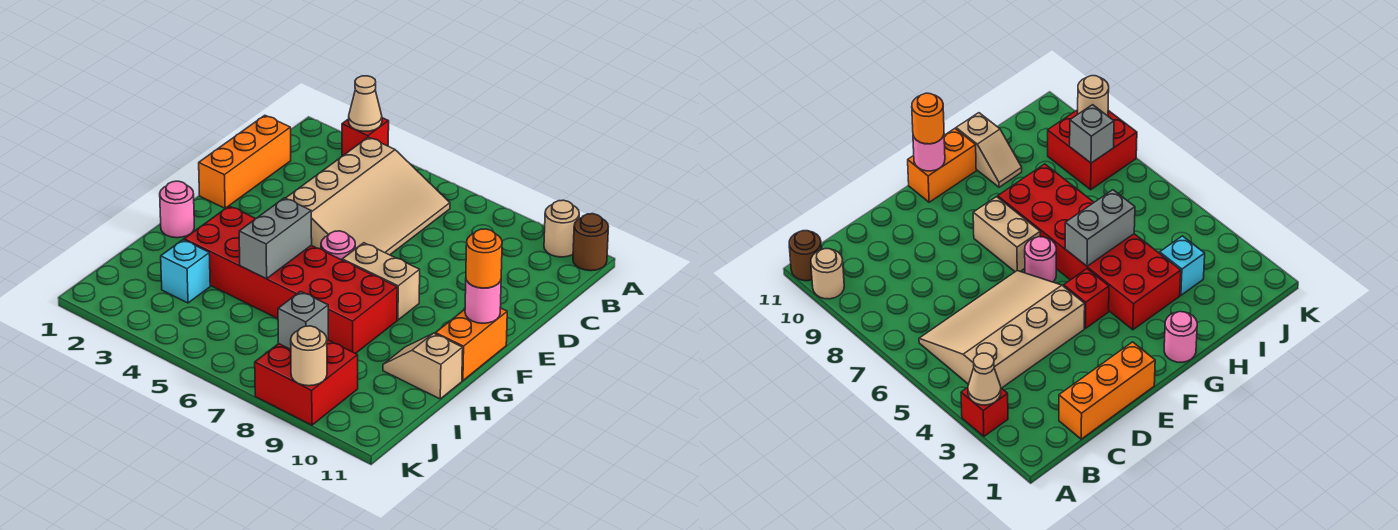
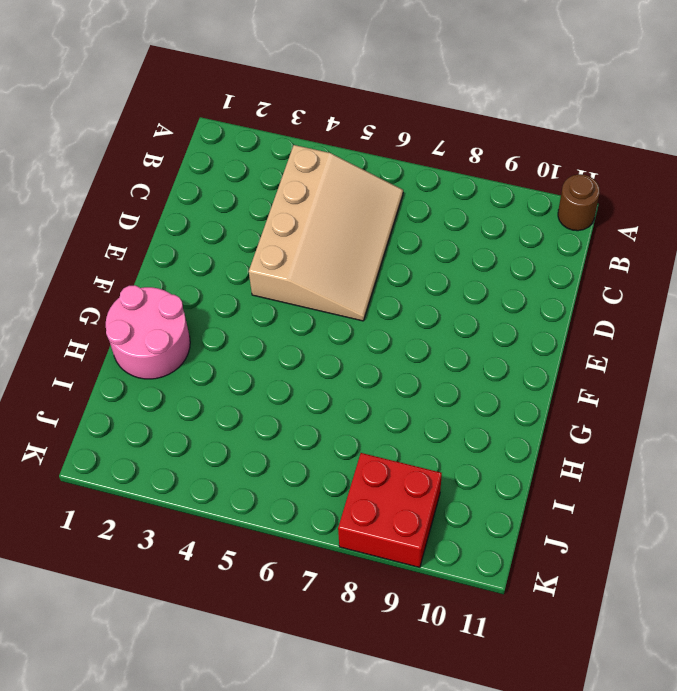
pink 2x2 round brick [106,285,190,379] -> pink 1x1 round brick [160,181,194,238]
none -> red 1x1 brick [342,118,389,156]
none -> tan 1x1 round brick [544,200,579,257]
none -> orange 1x3 brick [199,115,291,208]

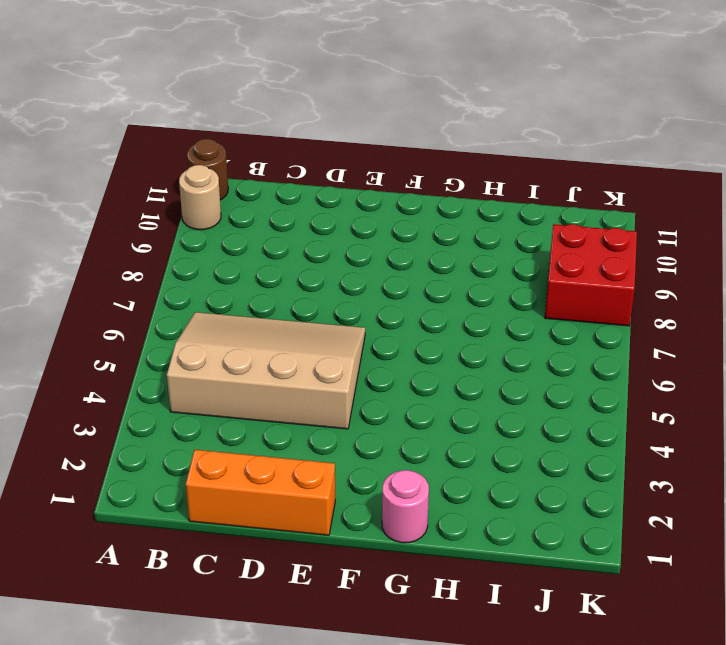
none -> red 1x1 brick [342,118,389,156]
none -> red 1x1 brick [1064,269,1109,328]
none -> pink 1x1 round brick [321,231,355,260]

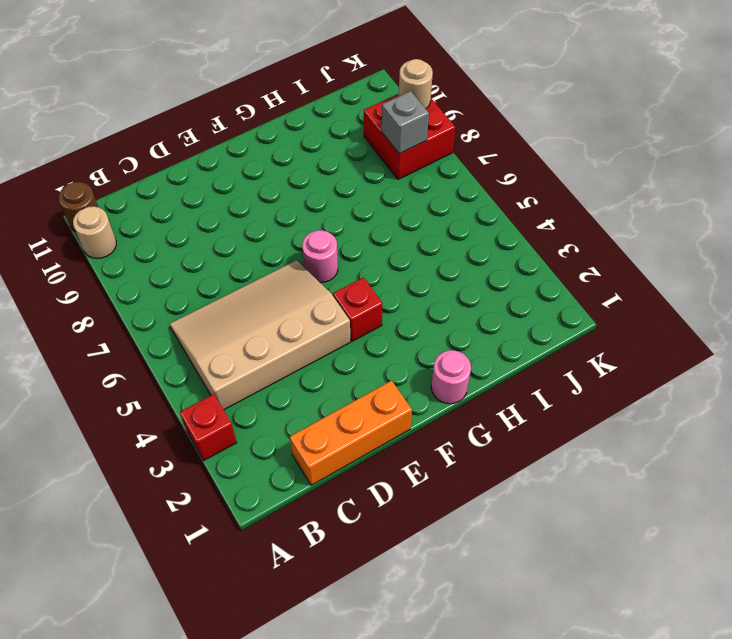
none -> tan 1x2 brick [342,243,420,320]
none -> orange 1x2 brick [435,308,507,381]
none -> red 2x6 brick [184,206,397,354]

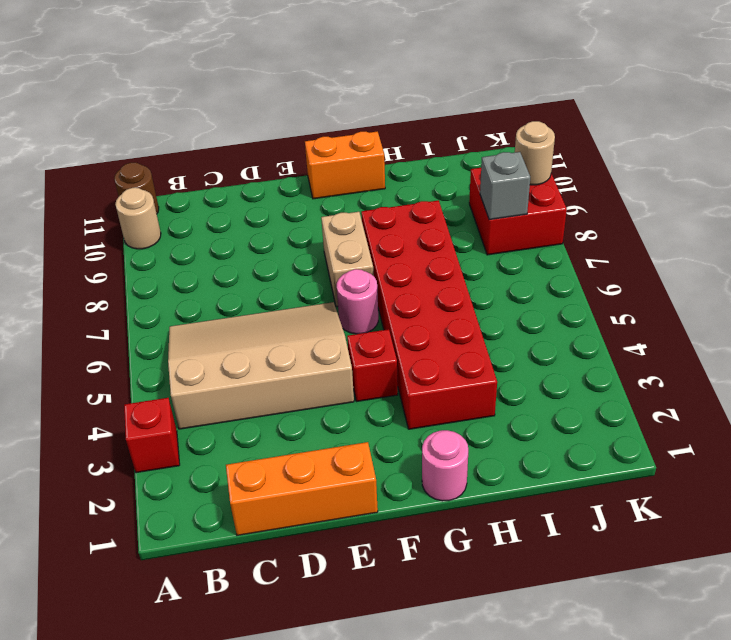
none -> tan 1x2 slope [383,333,463,399]
none -> cyan 1x1 brick [161,240,210,303]
none -> tan 1x1 cone [349,76,382,131]

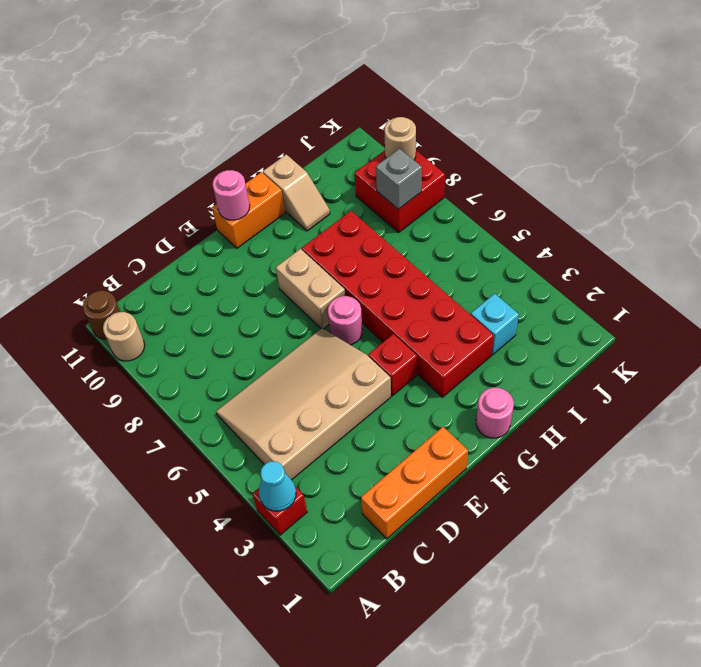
cyan 1x1 cone [259,461,296,511] -> tan 1x1 cone [349,76,382,131]
none -> grey 1x2 brick [239,198,312,279]
none -> orange 1x1 round brick [466,229,502,288]

